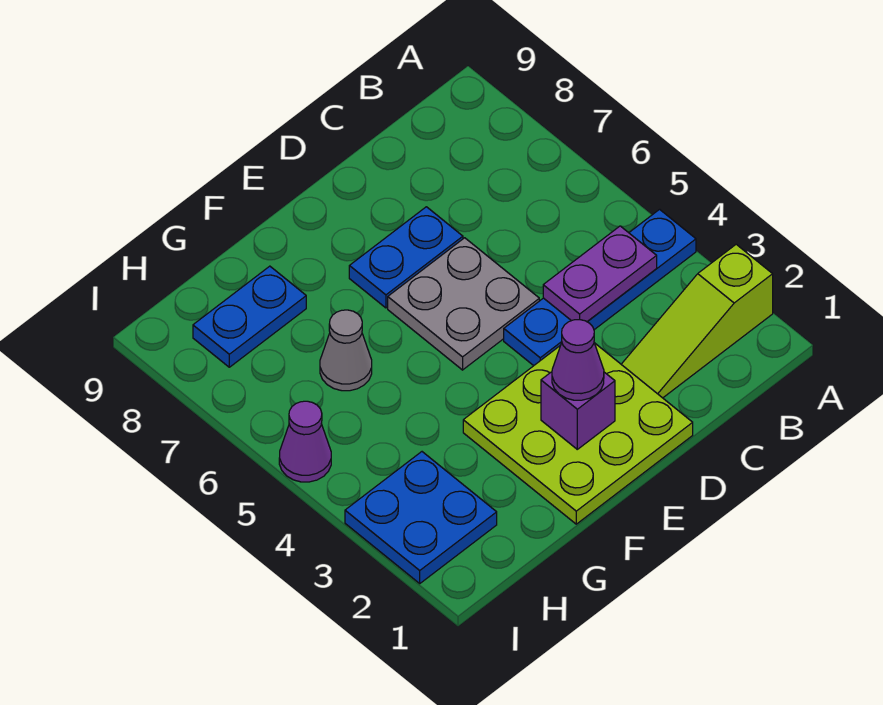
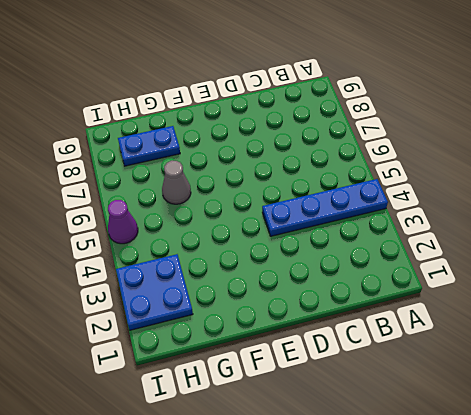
none -> lime 1x3 slope [621,244,773,398]
none -> lime 3x3 plate [463,344,693,524]
none -> grey 2x2 plate [388,238,539,370]

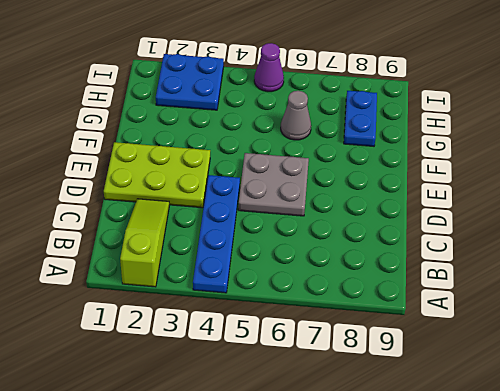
lime 2x3 plate [104,142,210,208] -> lime 3x3 plate [463,344,693,524]
none -> blue 1x2 plate [349,207,463,308]
none -> purple 1x2 plate [543,226,657,322]
none -> purple 1x1 brick [541,372,615,449]

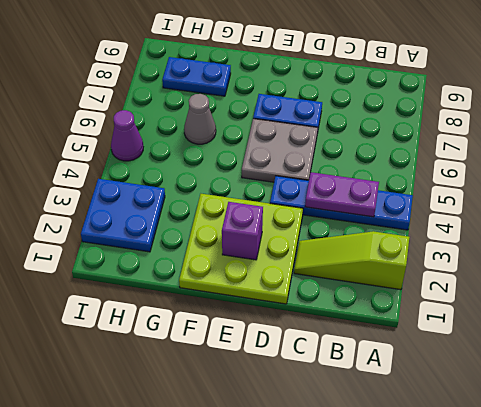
none -> purple 1x1 cone [552,320,604,400]

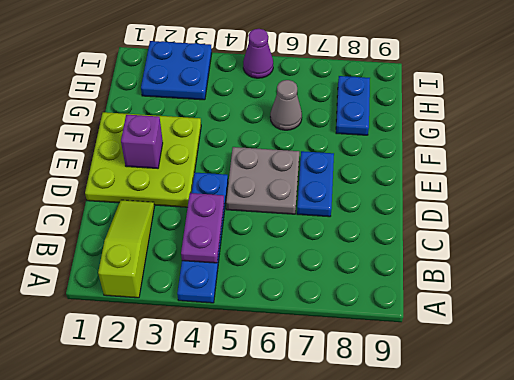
none -> purple 1x1 cone [552,320,604,400]

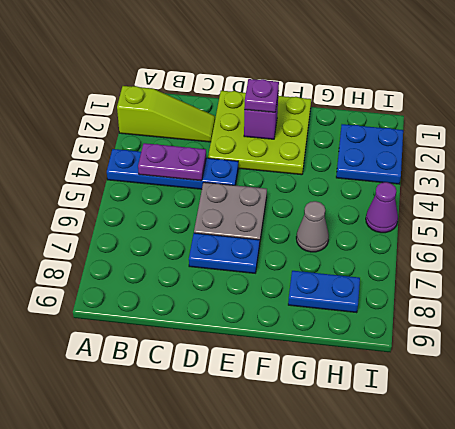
purple 1x1 plate [244,79,279,112] -> purple 1x1 cone [552,320,604,400]

